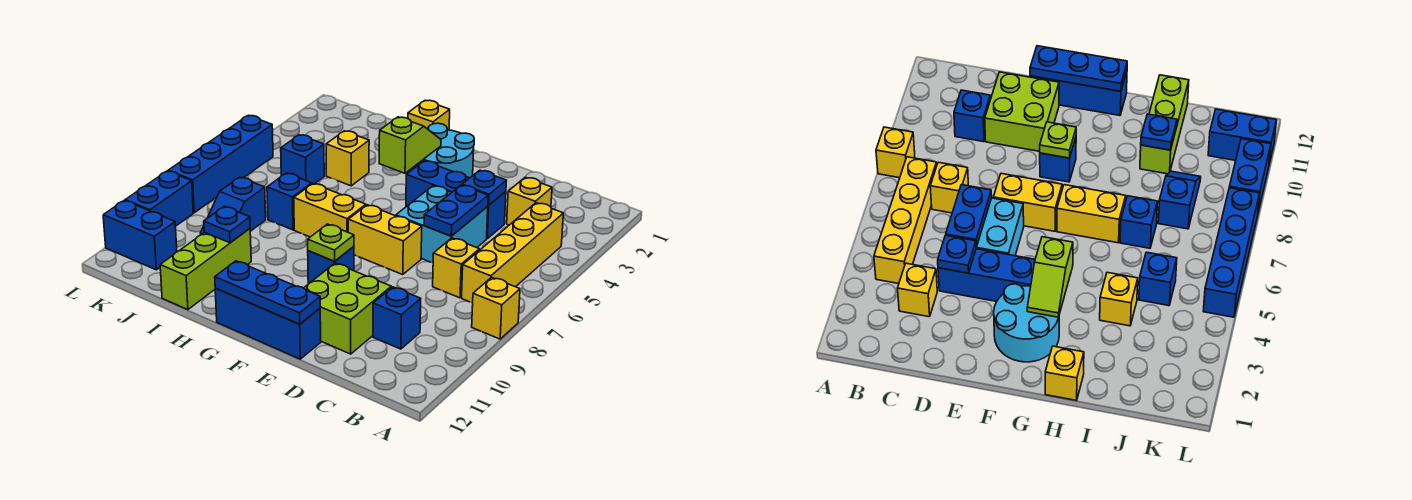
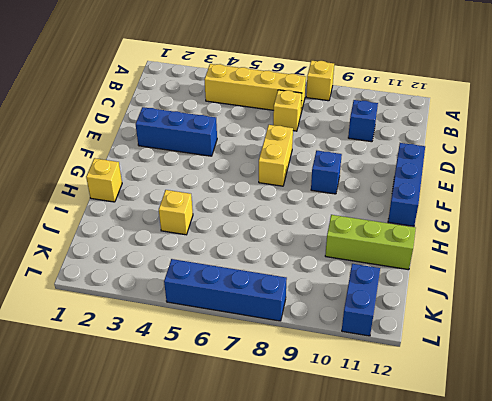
blue 1x3 brick [136,107,217,156] -> blue 1x3 brick turned to [406,161,506,239]
none -> yellow 1x1 brick [507,177,552,225]
none -> cyan 2x2 brick [396,186,488,263]
none -> lime 2x2 brick [304,263,391,354]

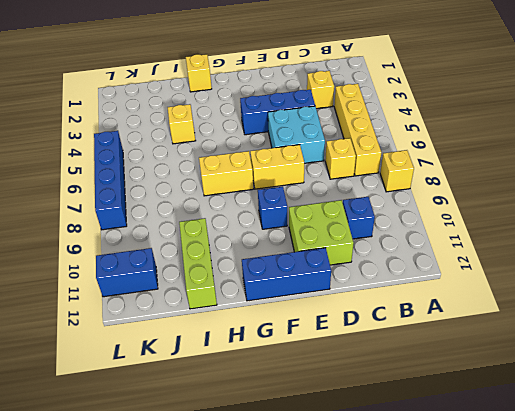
none -> cyan 2x2 round brick [410,123,474,178]
none -> blue 1x1 brick [267,173,312,230]
none -> blue 1x1 brick [281,135,324,184]

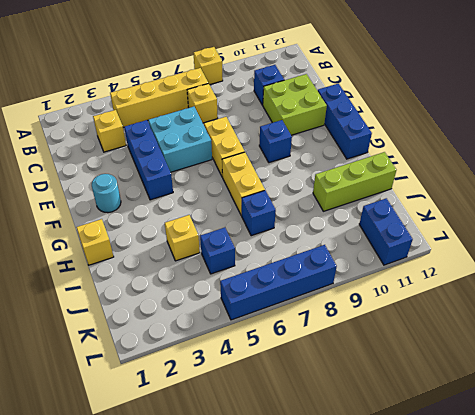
cyan 1x1 round brick [92,174,121,213] -> cyan 2x2 round brick [410,123,474,178]
none -> blue 1x2 slope [200,177,266,235]
none -> blue 1x2 brick [125,171,193,226]
none -> blue 1x1 plate [462,170,506,205]

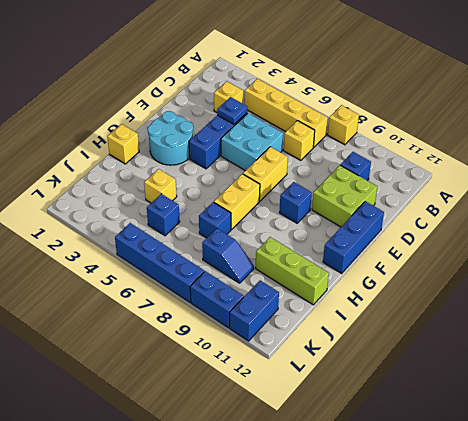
none -> blue 1x2 plate [424,185,488,236]
none -> blue 1x3 plate [215,261,320,324]
none -> lime 1x1 plate [308,224,354,261]

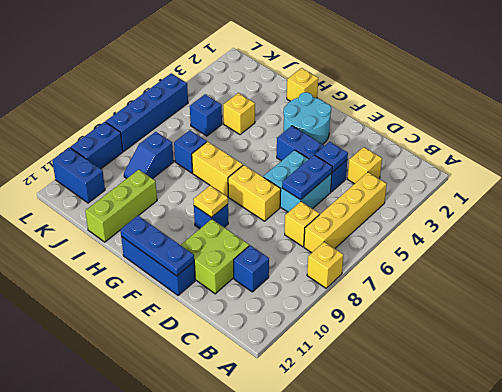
yellow 1x1 plate [193,186,228,217] -> lime 1x1 plate [308,224,354,261]
none -> lime 1x2 slope [379,117,441,173]
none -> blue 1x1 plate [204,206,250,243]

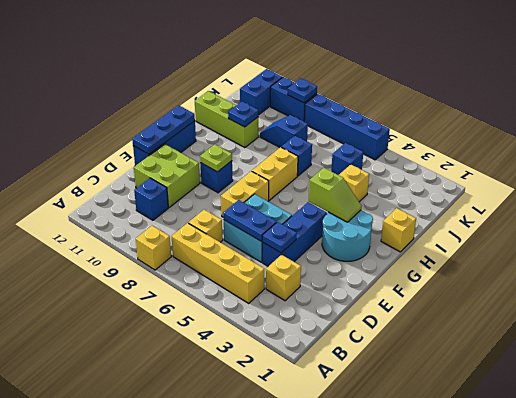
blue 1x1 plate [288,78,317,103] -> none

